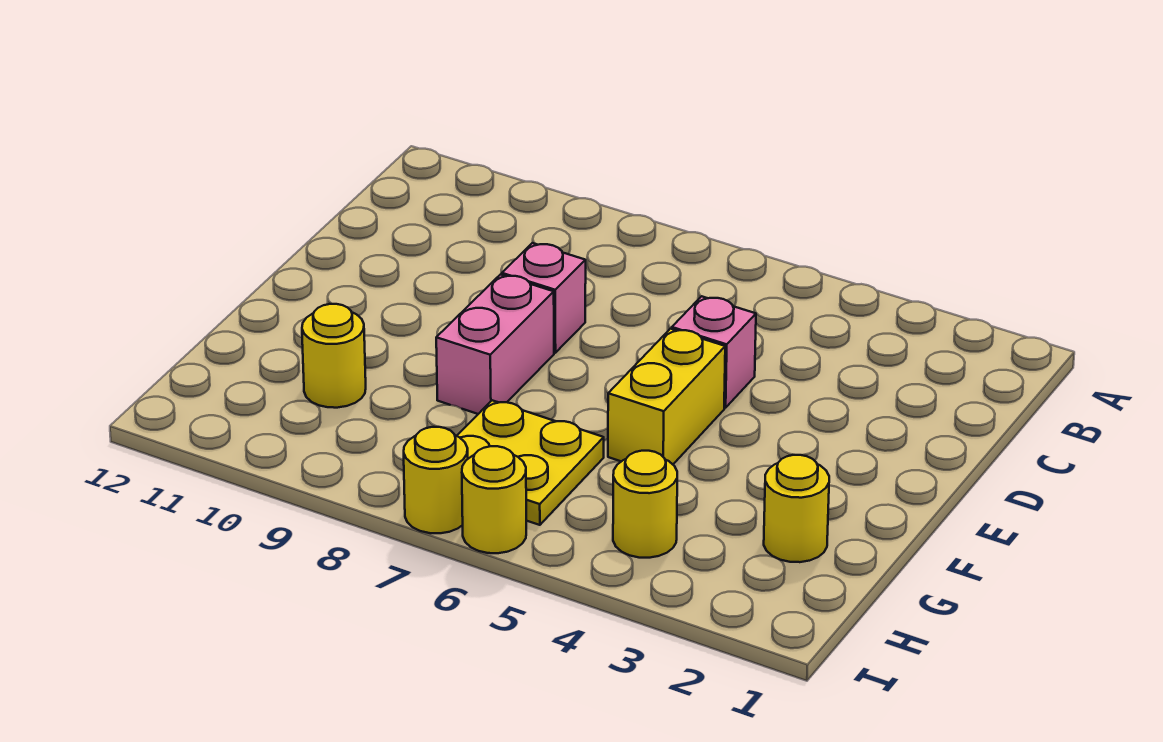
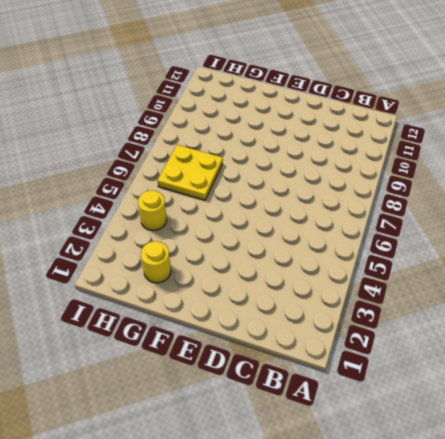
none -> pink 1x1 brick [672,296,756,408]
none -> pink 1x1 brick [502,243,586,353]

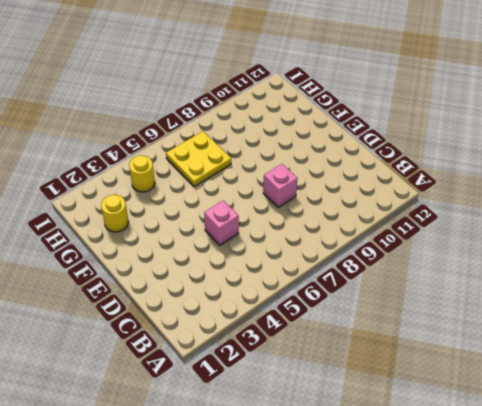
none -> yellow 1x2 brick [608,329,725,464]
none -> pink 1x2 brick [436,275,554,414]

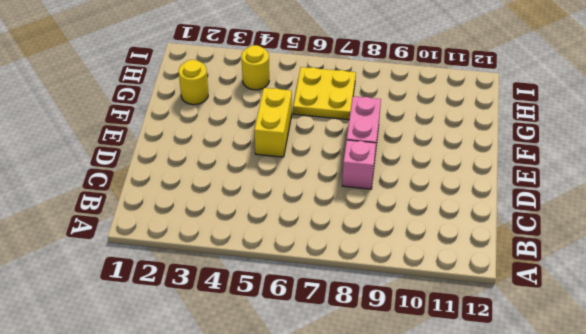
none -> pink 1x1 brick [672,296,756,408]
none -> yellow 1x1 round brick [302,304,366,408]

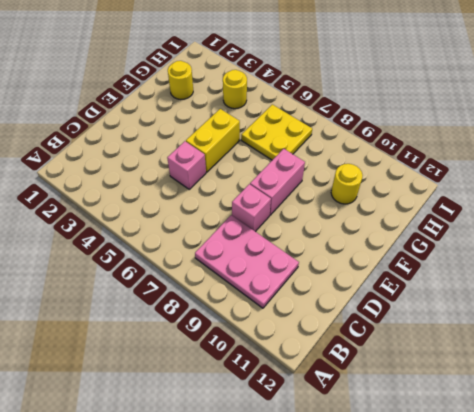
pink 2x3 plate [195,215,299,308] -> none
none -> yellow 1x1 round brick [462,446,526,553]
none -> yellow 1x1 round brick [404,427,468,533]

